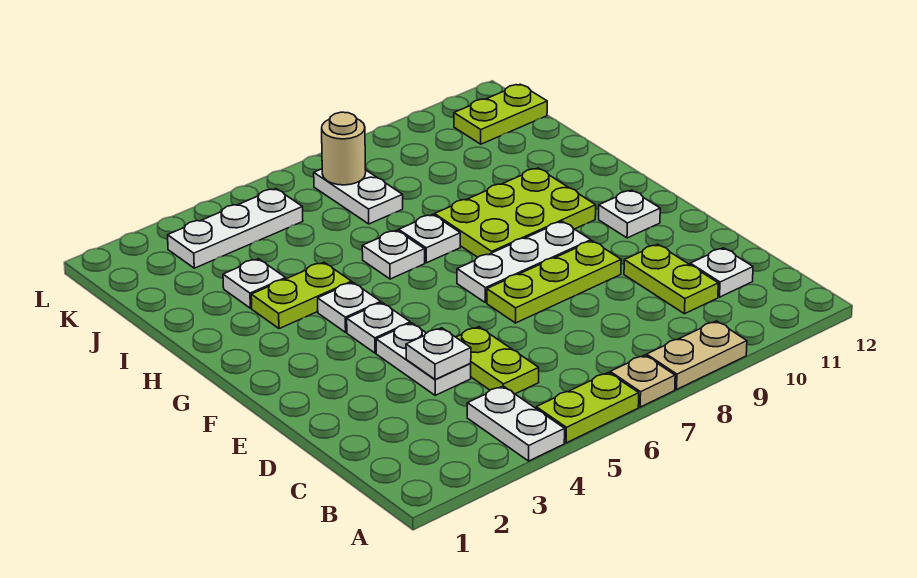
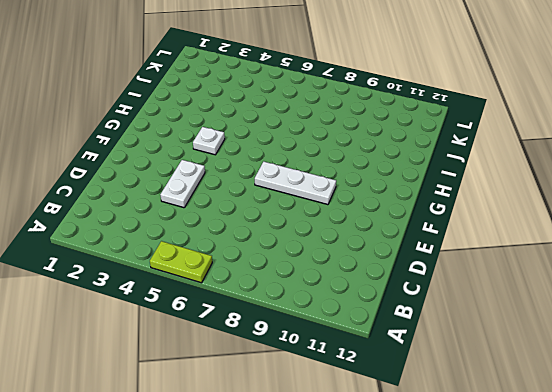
none -> white 1x2 plate [467,386,565,461]
none -> tan 1x1 plate [610,355,675,407]
none -> tan 1x2 plate [647,321,747,389]

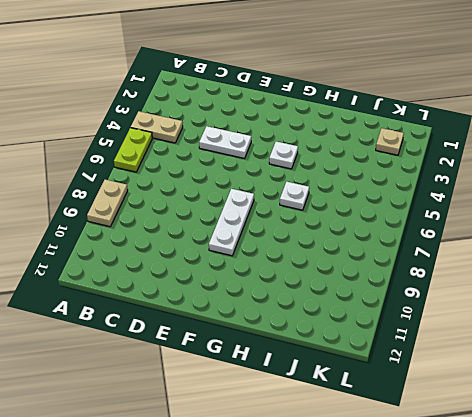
tan 1x2 plate [131,111,183,143] -> white 1x2 plate [467,386,565,461]
tan 1x1 plate [376,128,404,155] -> tan 1x1 plate moved to [610,355,675,407]
none -> lime 1x2 plate [456,327,539,394]
none -> lime 1x2 plate [624,244,718,314]
none -> white 1x1 plate [690,248,753,297]

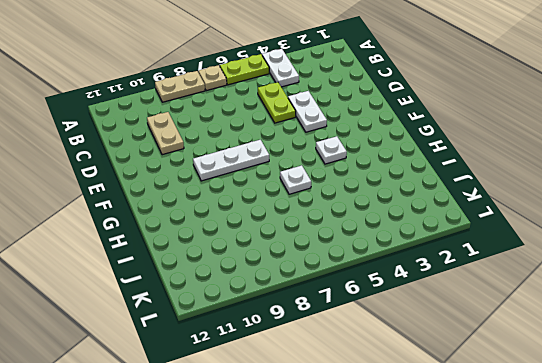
tan 1x2 plate [147,112,184,155] -> lime 1x2 plate [624,244,718,314]
none -> white 1x1 plate [690,248,753,297]
none -> lime 1x3 plate [487,241,621,323]
none -> white 1x1 plate [347,303,410,353]

